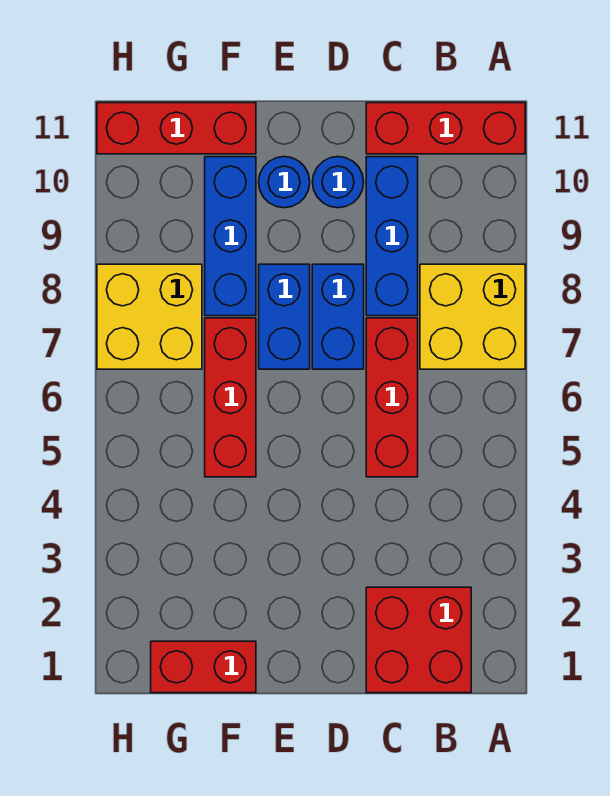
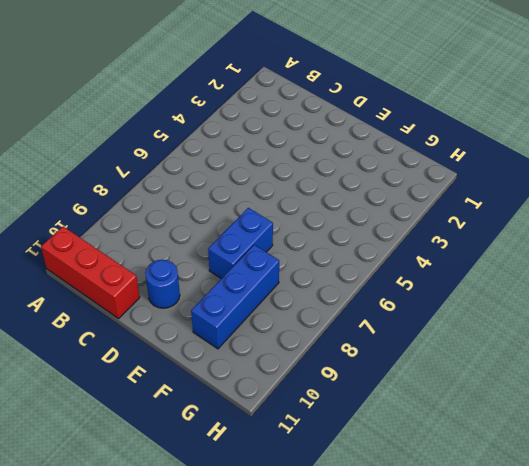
none -> yellow 2x2 brick [420,264,525,369]
none -> red 2x2 brick [366,587,471,693]
none -> red 1x3 brick [366,318,418,477]

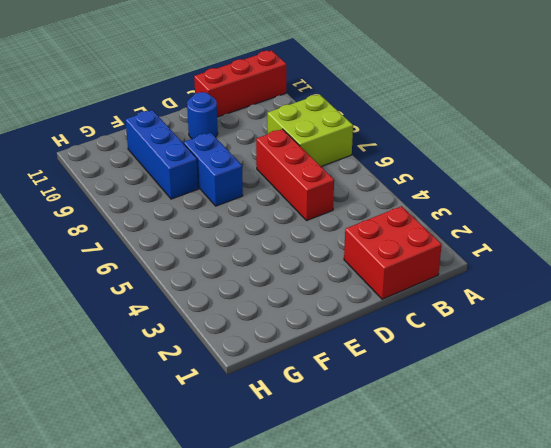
lime 2x2 brick [267,94,353,167] -> yellow 2x2 brick [420,264,525,369]
none -> blue 1x3 brick [366,157,418,316]
none -> blue 1x2 brick [312,264,364,369]
none -> blue 1x1 round brick [259,157,310,208]

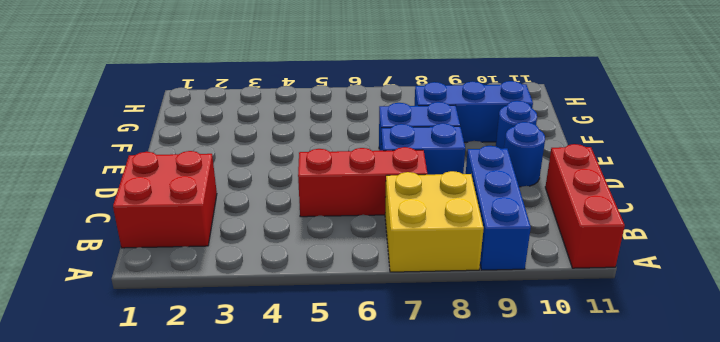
blue 1x3 brick [466,146,531,270] -> blue 1x3 brick turned to [366,157,418,316]
none -> red 1x2 brick [151,641,256,693]
none -> red 1x3 brick [205,318,256,477]
none -> red 1x3 brick [97,103,256,154]

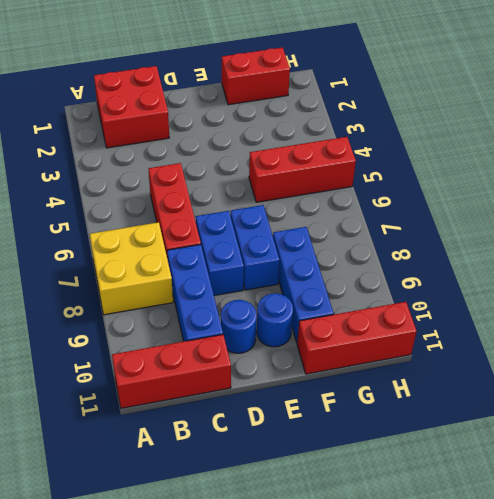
red 1x3 brick [249,137,356,202] -> red 1x3 brick turned to [205,318,256,477]
none -> yellow 2x2 brick [97,264,202,369]

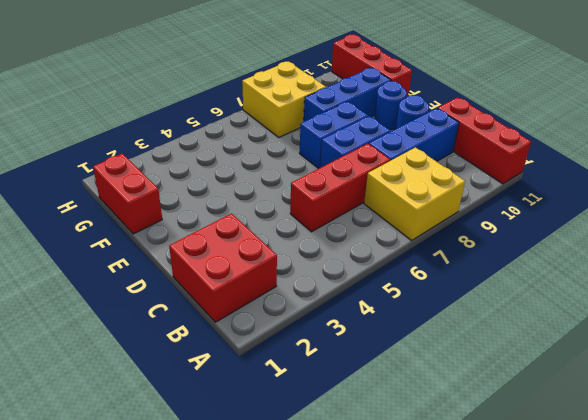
none -> red 1x3 brick [205,318,256,477]

